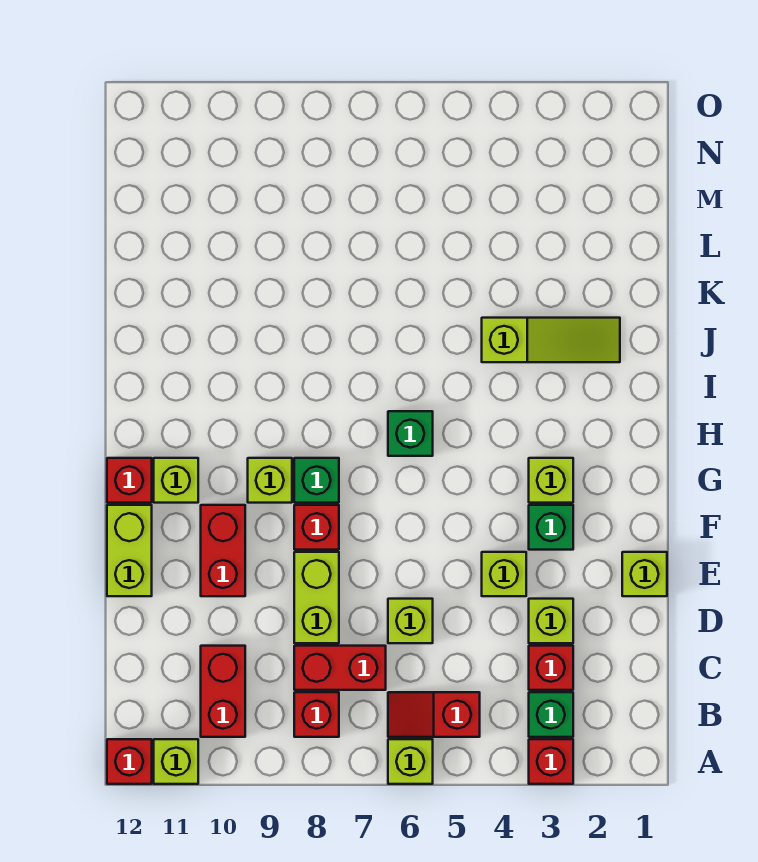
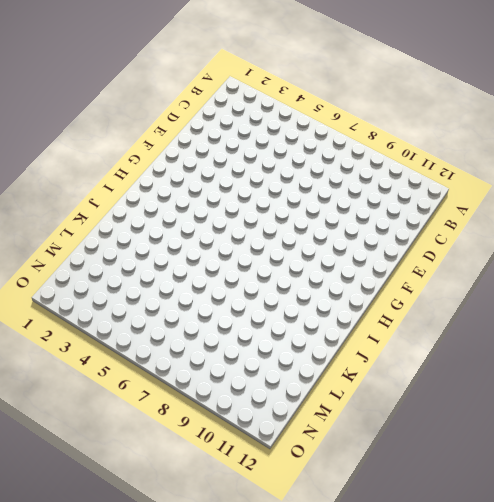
none -> red 1x1 brick [529,739,573,784]
none -> lime 1x1 brick [388,739,433,784]
none -> lime 1x1 brick [154,739,198,784]

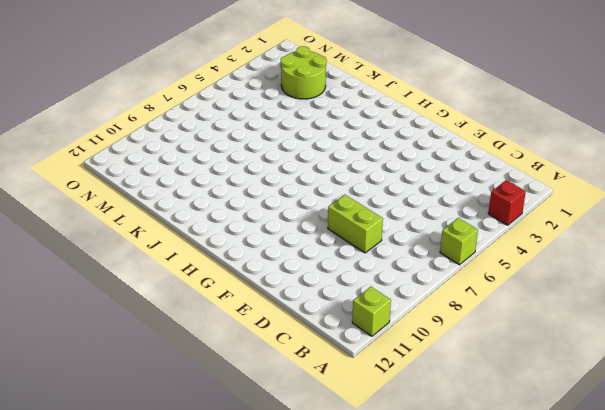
lime 2x2 round brick [281,46,327,99] -> none
none -> red 1x1 brick [107,739,152,784]
none -> green 1x1 brick [529,692,573,737]
none -> red 1x2 slope [388,692,480,737]

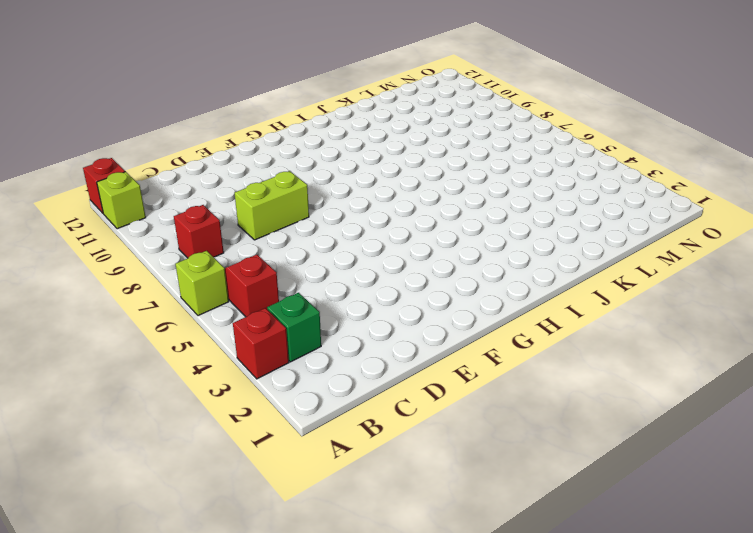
none -> red 1x2 brick [201,646,245,737]
none -> red 1x1 brick [529,646,573,690]
none -> red 1x2 brick [294,646,386,690]

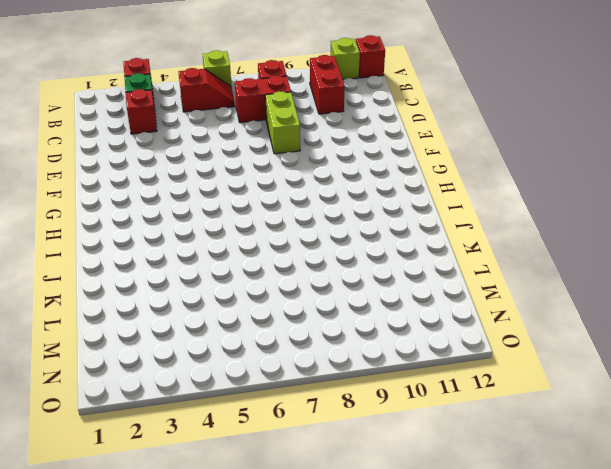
none -> lime 1x1 brick [529,599,573,643]
none -> lime 1x1 brick [388,599,433,643]
none -> lime 1x1 brick [622,552,667,596]

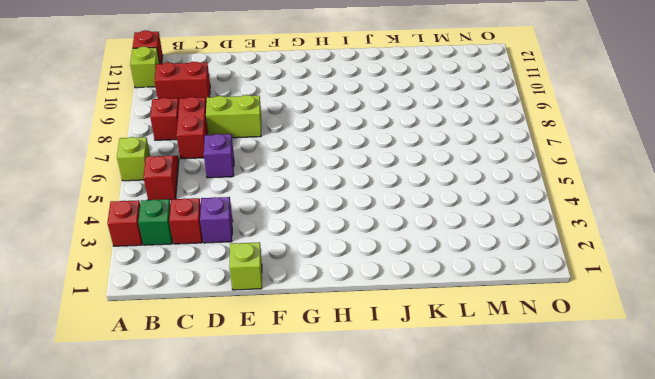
purple 1x1 brick [200,197,233,243] -> lime 1x1 brick [529,599,573,643]
purple 1x1 brick [204,134,234,178] -> lime 1x1 brick [388,599,433,643]
none -> lime 1x1 brick [482,552,526,596]
none -> red 1x2 brick [201,505,245,596]
none -> lime 1x2 brick [107,505,152,596]

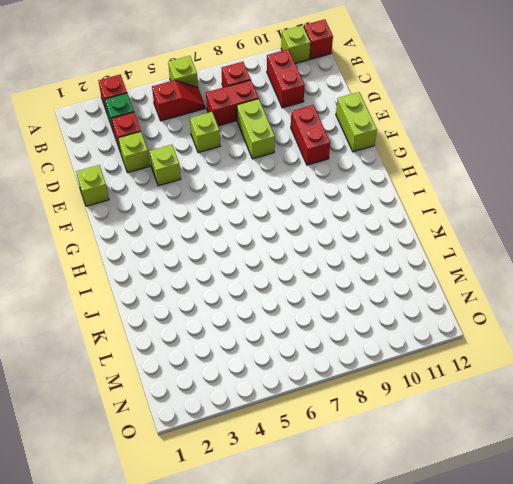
none -> green 1x1 brick [529,505,573,550]
none -> red 1x1 brick [294,505,339,550]
none -> lime 1x1 brick [529,458,573,503]

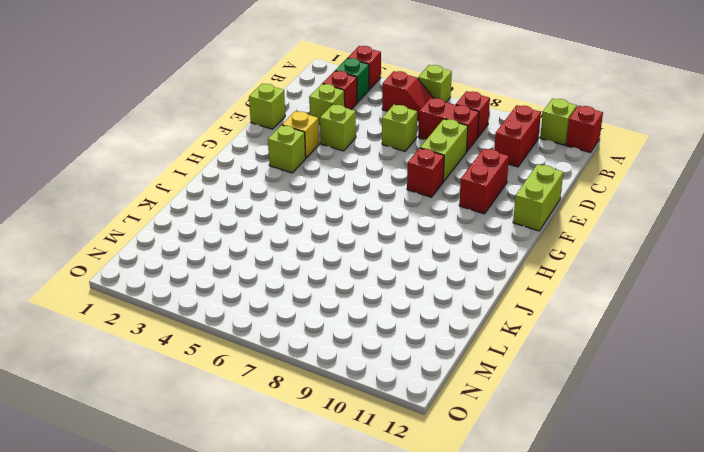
yellow 1x1 brick [282,111,319,158] -> green 1x1 brick [529,505,573,550]
none -> green 1x1 brick [294,458,339,503]
none -> lime 1x1 brick [248,458,292,503]
none -> lime 1x1 brick [154,458,198,503]

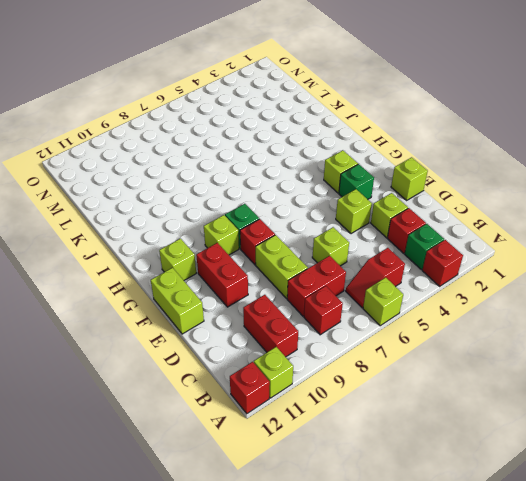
none -> red 1x1 brick [107,458,152,503]
none -> green 1x1 brick [388,411,433,456]
none -> lime 1x3 slope [482,318,620,362]

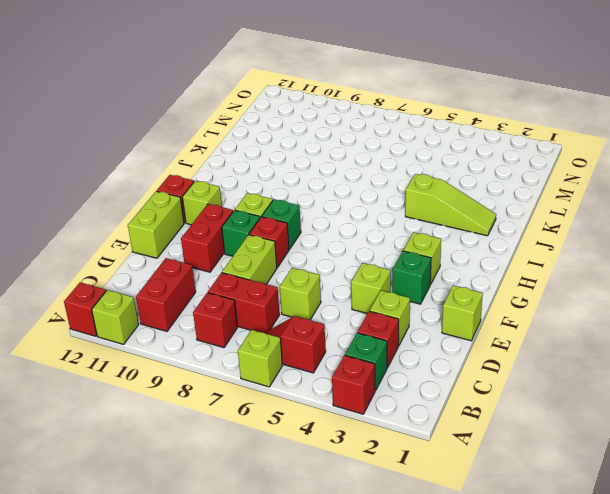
green 1x1 brick [222,210,260,256] -> green 1x1 brick moved to [388,411,433,456]

